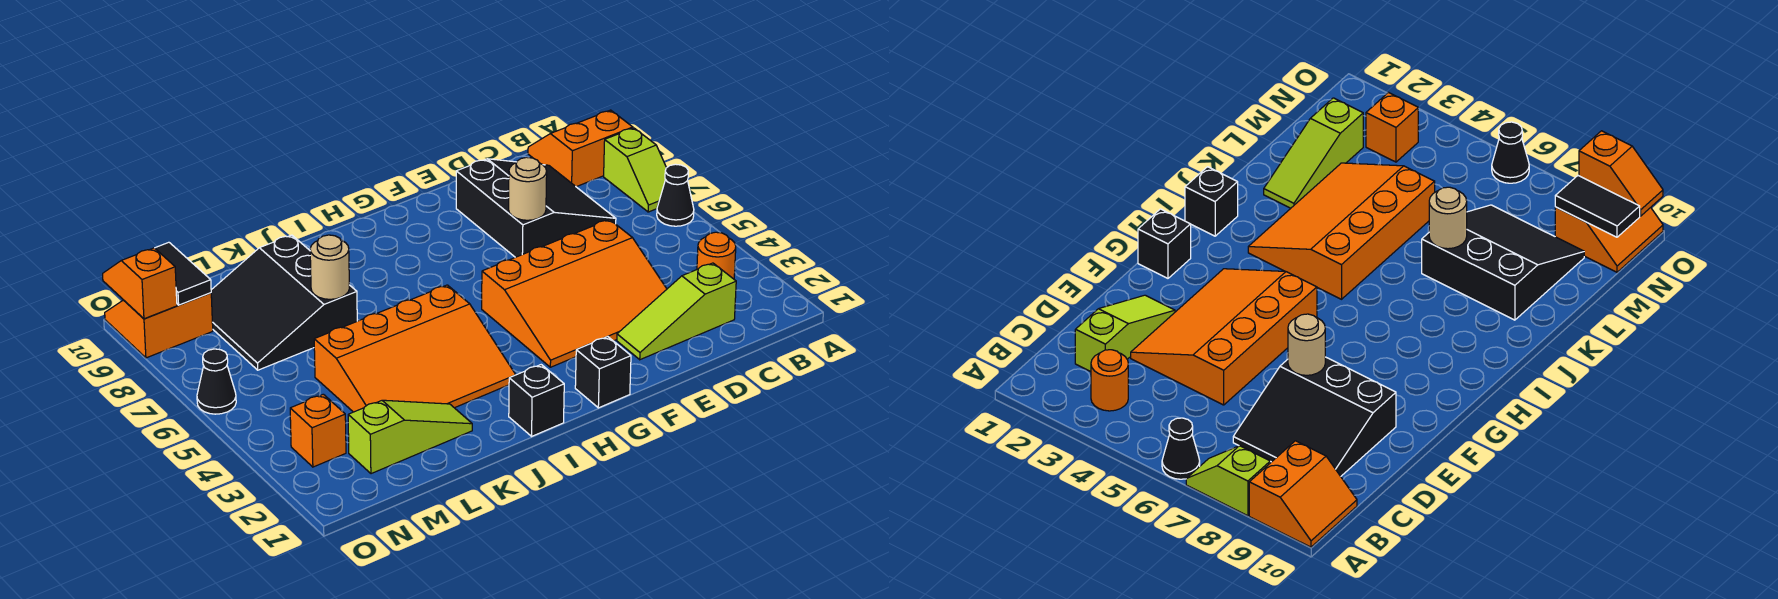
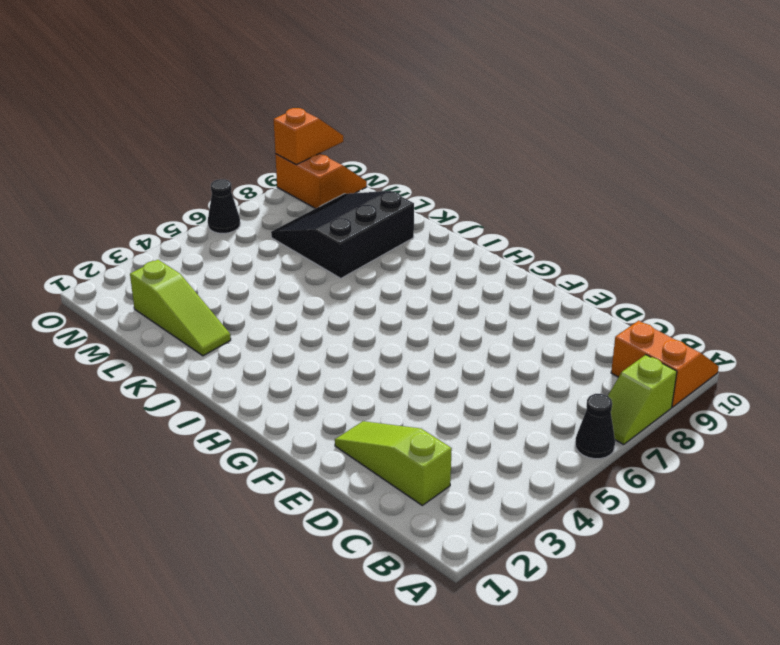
none -> orange 1x1 round brick [697,232,736,279]
none -> black 3x3 slope [456,159,616,257]
none -> orange 3x4 slope [482,220,667,367]

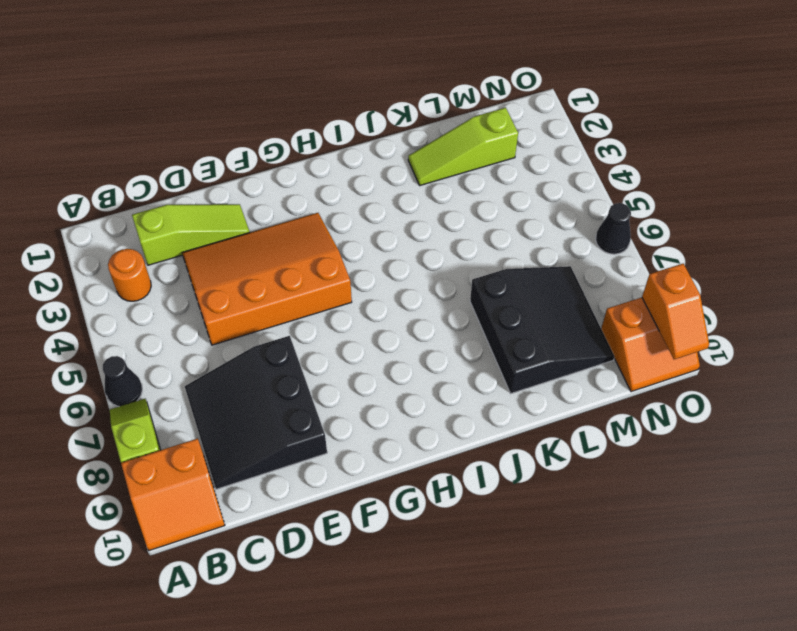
none -> black 1x1 brick [575,336,631,408]
none -> black 1x1 brick [509,365,564,436]
none -> orange 3x4 slope [314,285,516,412]

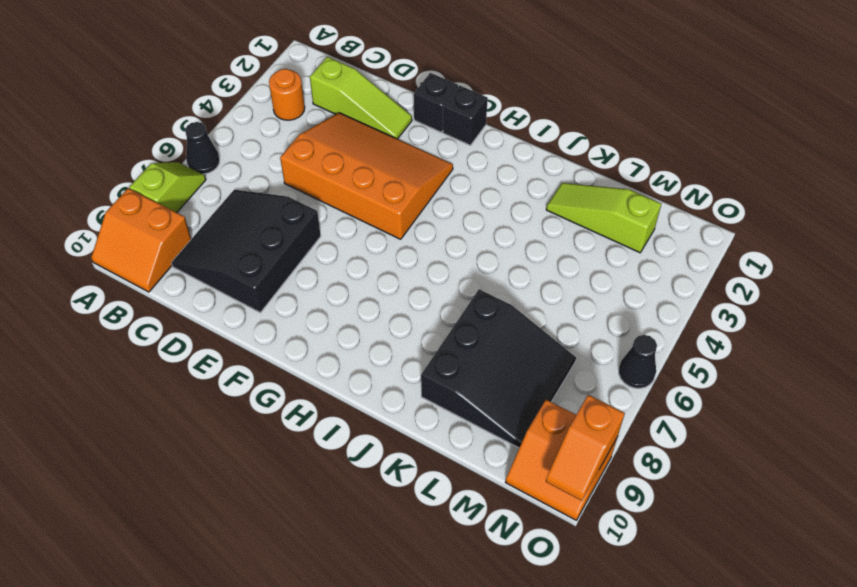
black 1x1 brick [414,73,458,132] -> black 1x1 brick moved to [509,365,564,436]
none -> orange 3x4 slope [314,285,516,412]
none -> orange 1x1 brick [290,394,346,467]
none -> tan 1x1 round brick [509,157,547,220]

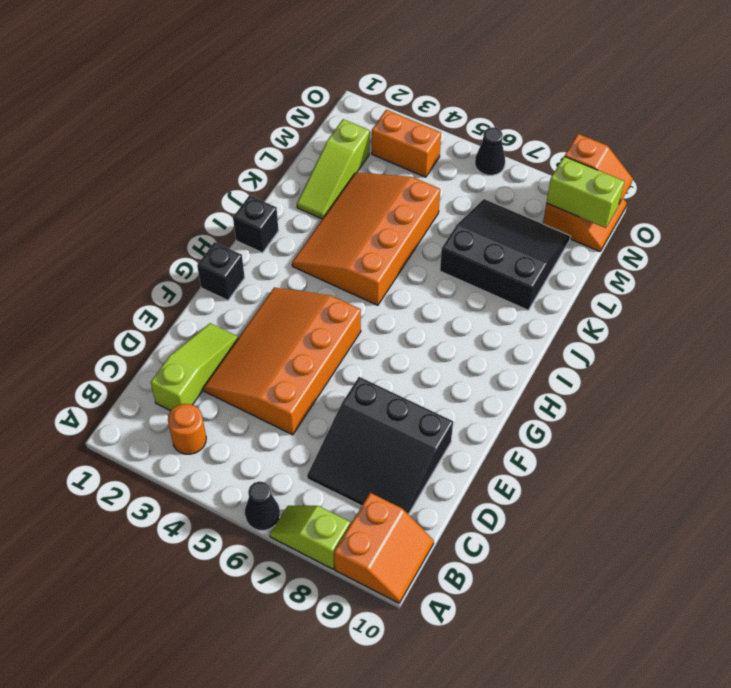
orange 1x2 brick [372,110,441,177] -> orange 1x1 brick [290,394,346,467]
lime 1x2 brick [546,156,624,228] -> black 1x2 tile [155,242,211,305]
none -> tan 1x1 round brick [509,157,547,220]
none -> tan 1x1 round brick [310,235,349,299]

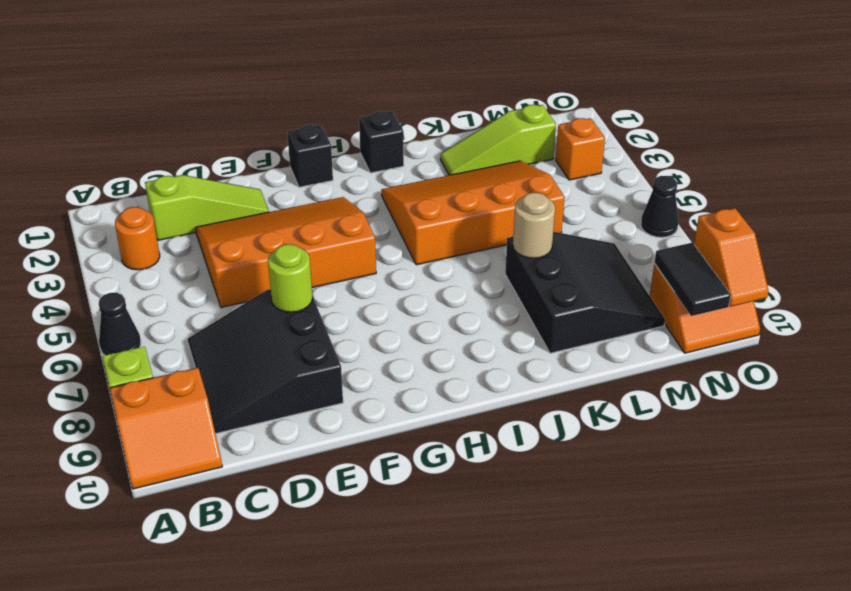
lime 1x1 round brick [268,244,313,312] -> tan 1x1 round brick [509,157,547,220]

